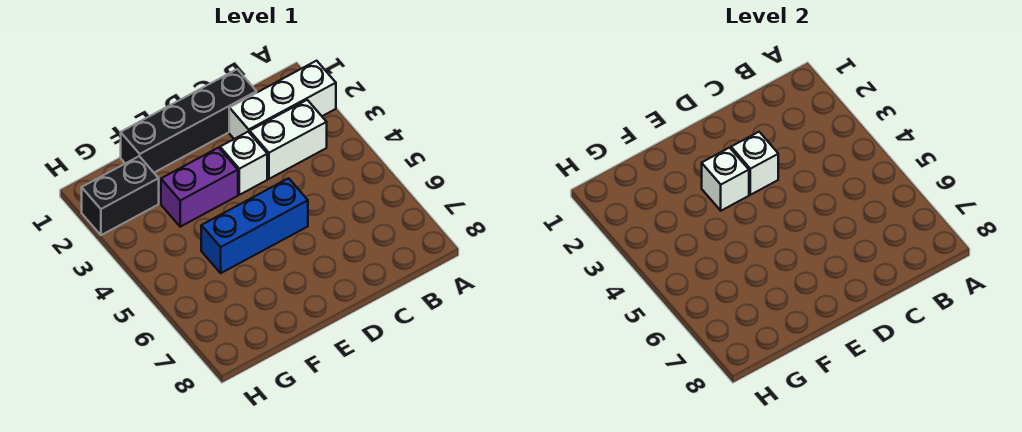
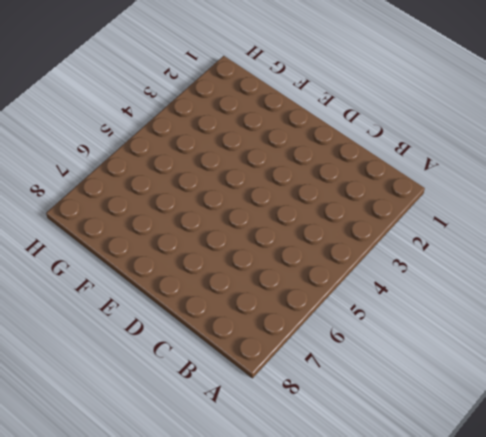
none -> white 1x3 brick [229,61,336,139]
none -> white 1x2 brick [250,100,327,179]

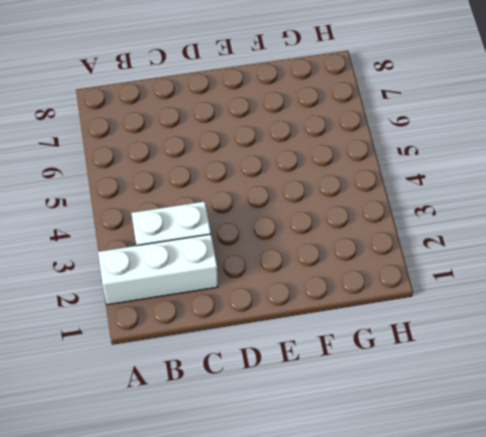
none -> black 1x4 brick [121,69,257,172]
none -> white 1x1 brick [220,132,267,195]

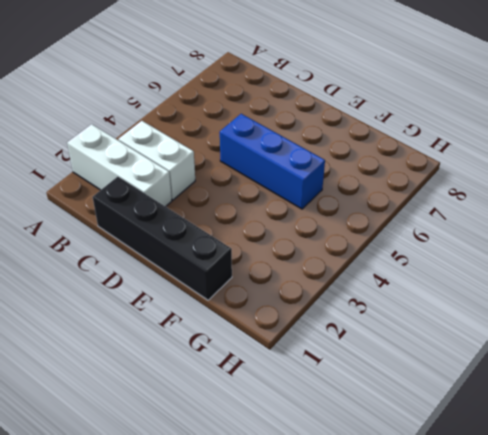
none -> white 1x1 brick [220,132,267,195]
none -> purple 1x2 brick [161,148,238,227]

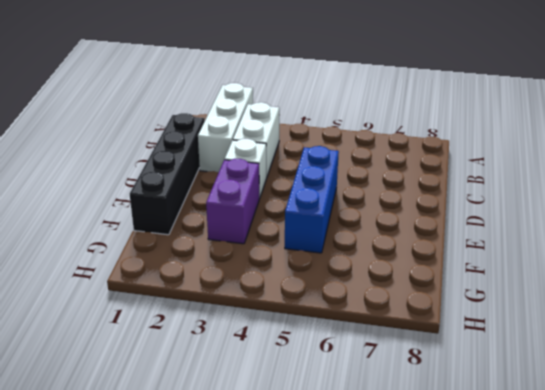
none -> black 1x2 brick [82,156,159,235]
none -> white 1x1 brick [731,132,778,195]

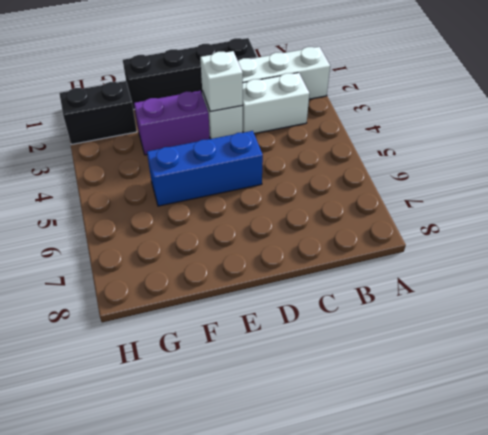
none -> white 1x1 brick [702,148,749,211]

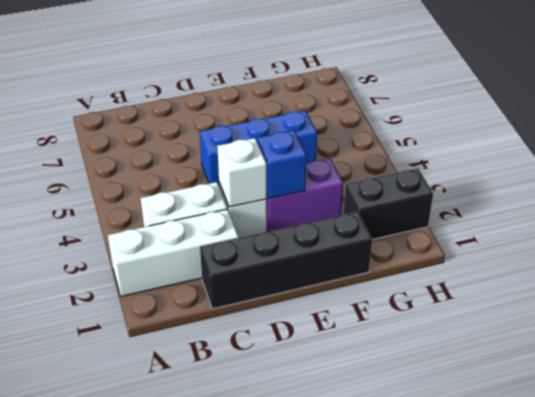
blue 1x1 brick [257,130,307,199] -> white 1x1 brick [702,148,749,211]

